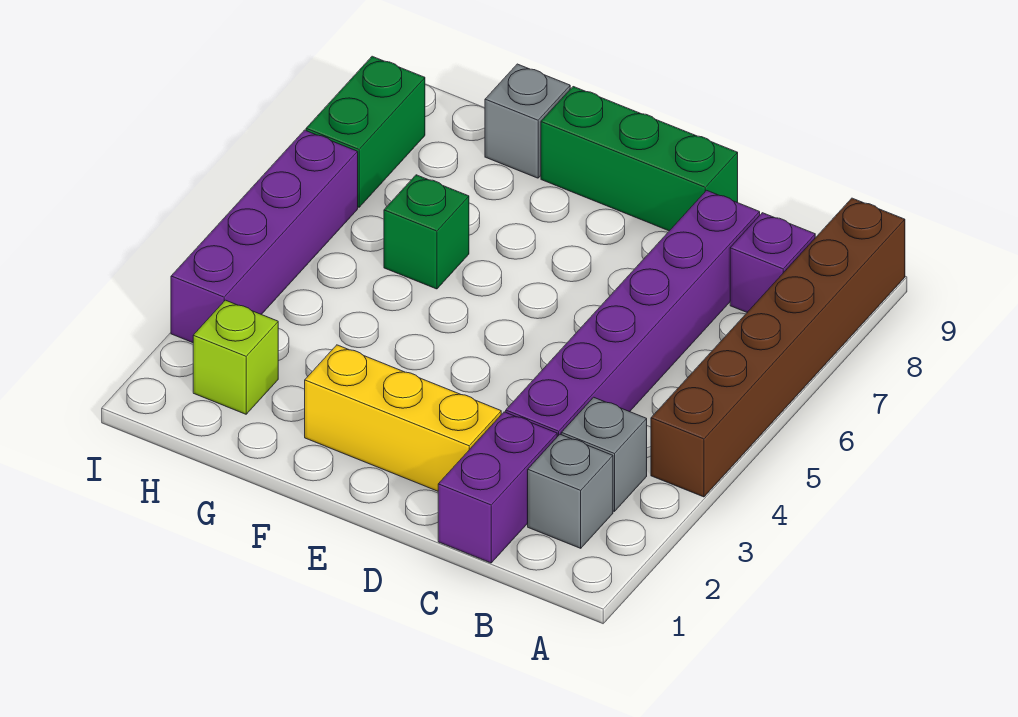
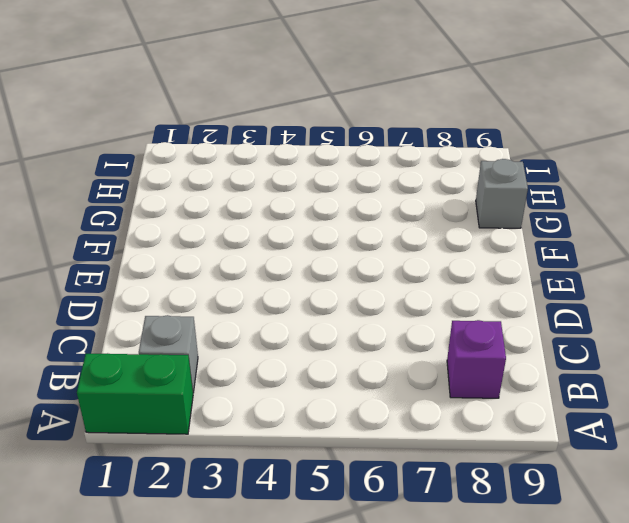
green 1x2 brick [77,353,193,434] -> green 1x2 brick moved to [306,56,425,207]
none -> brown 1x6 brick [651,198,905,497]
none -> grey 1x1 brick [561,397,647,512]
none -> purple 1x2 brick [438,412,557,563]

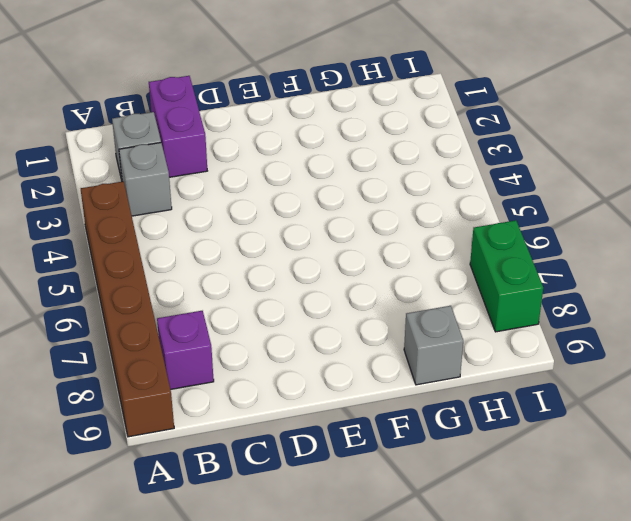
none -> purple 1x6 brick [506,190,760,437]
none -> yellow 1x3 brick [305,345,501,491]
none -> green 1x3 brick [541,87,738,231]

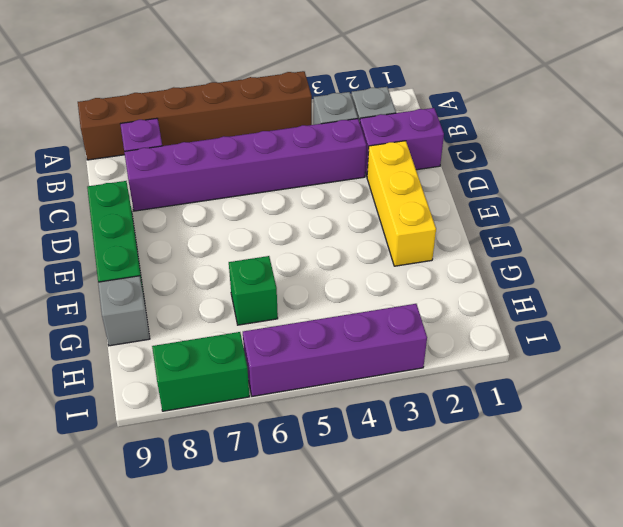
none -> lime 1x1 brick [193,300,278,414]

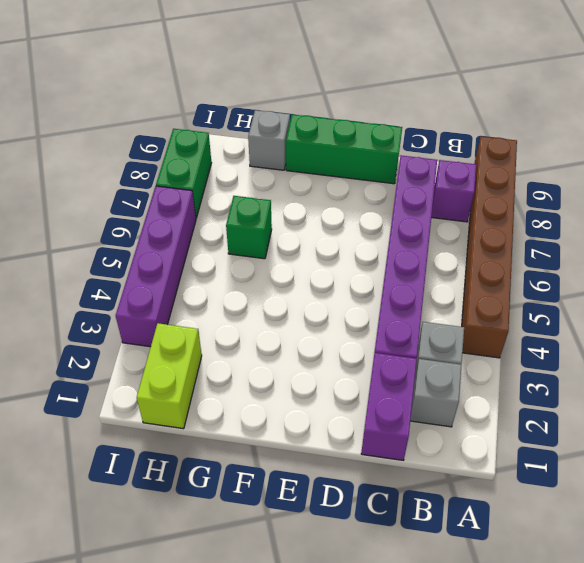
lime 1x2 brick [137,323,202,429] -> lime 1x1 brick [193,300,278,414]
none -> yellow 1x3 brick [305,345,501,491]

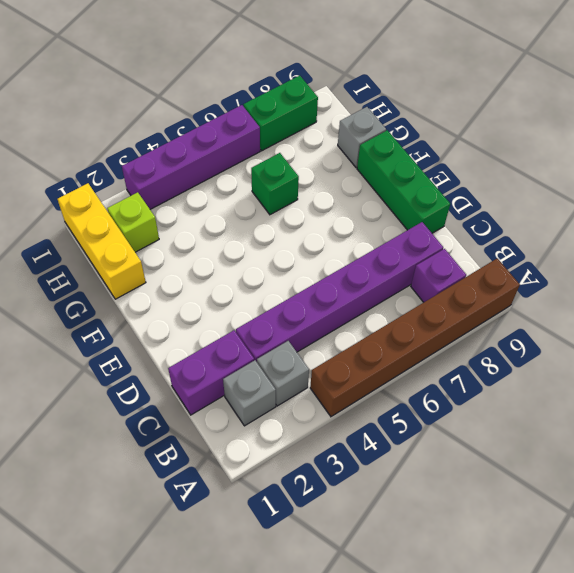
yellow 1x3 brick [58,183,146,299] -> yellow 1x3 brick moved to [305,345,501,491]

